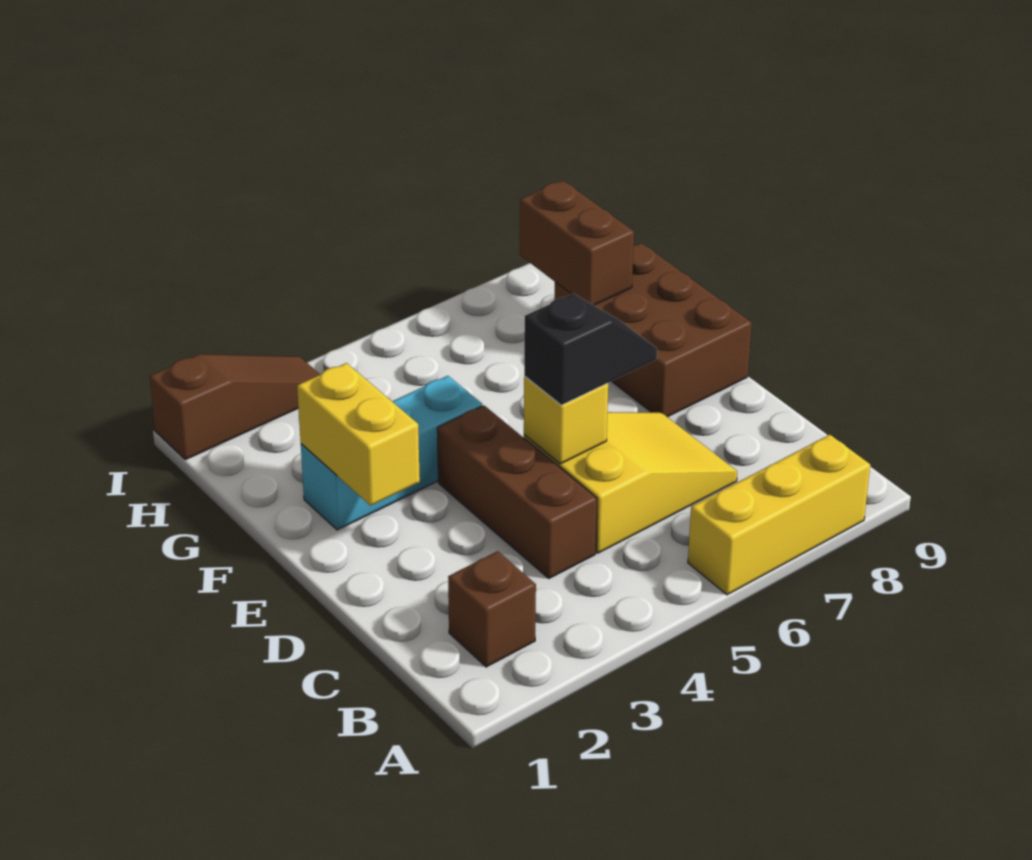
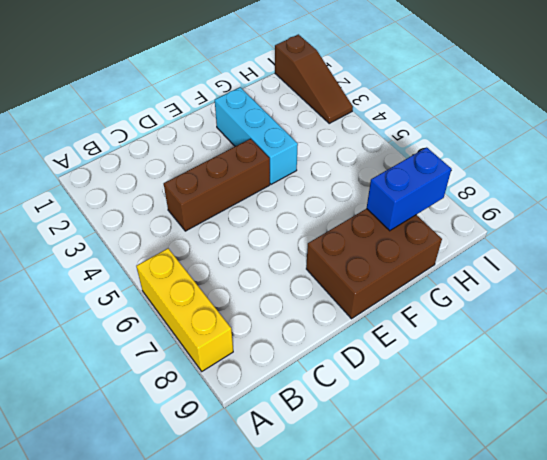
blue 1x2 brick [367,147,451,231] -> brown 1x2 brick [520,181,634,305]
none -> brown 1x1 brick [448,551,536,667]
none -> yellow 2x3 slope [524,412,737,553]

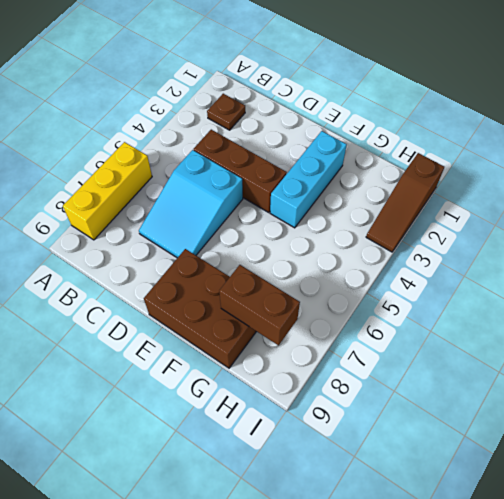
brown 1x1 plate [207,94,245,130] -> brown 1x1 brick [448,551,536,667]
cyan 2x3 slope [139,150,243,258] -> yellow 2x3 slope [524,412,737,553]
none -> yellow 1x1 brick [524,377,608,464]
none -> yellow 1x2 brick [297,363,420,506]

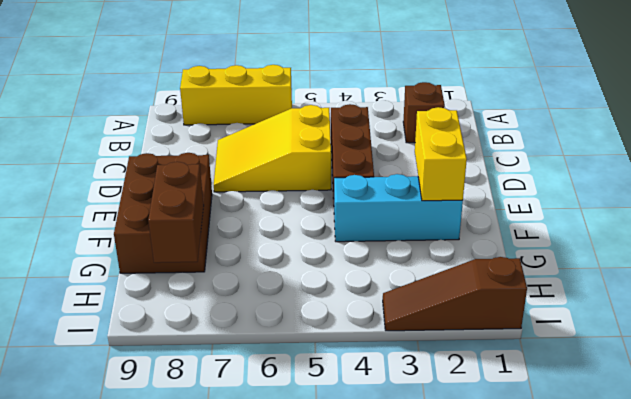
none -> yellow 1x1 brick [524,377,608,464]
none -> black 1x2 slope [524,294,657,405]

